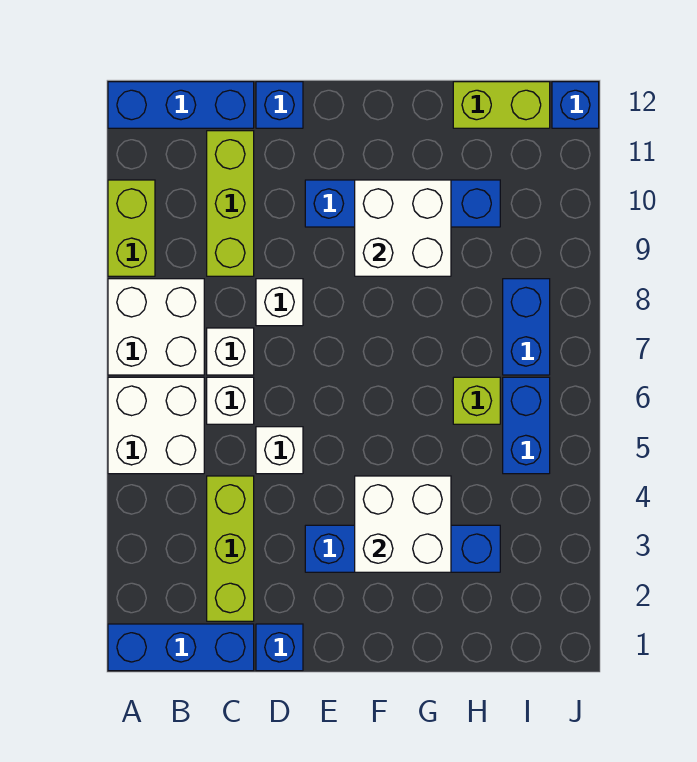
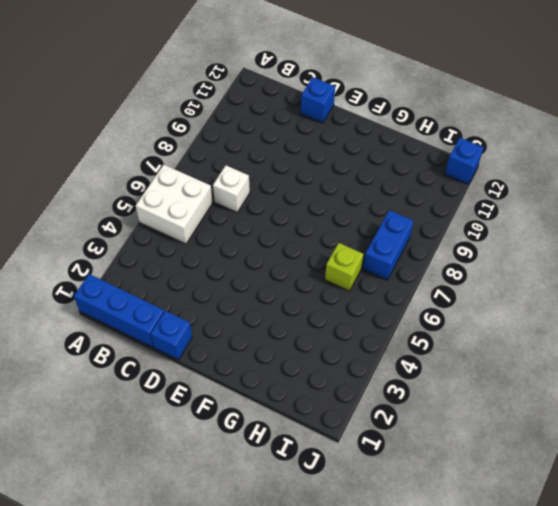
none -> white 2x2 brick [108,279,204,375]
none -> lime 1x2 brick [108,180,155,276]
none -> blue 1x3 brick [108,82,254,128]

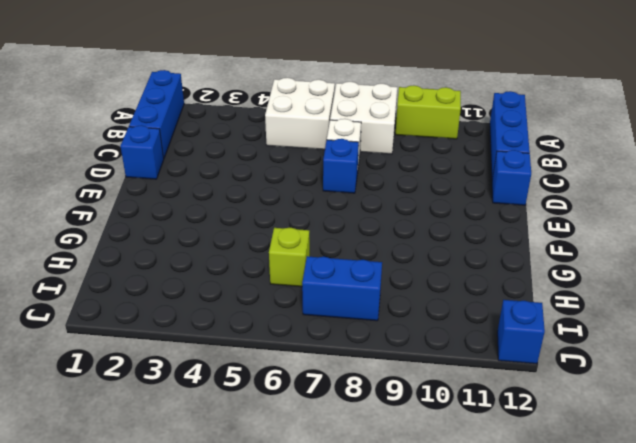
blue 1x1 brick [323,139,359,193] -> none
none -> lime 1x3 brick [207,476,254,621]
none -> white 1x1 brick [207,377,254,424]
none -> lime 1x3 brick [207,131,254,276]

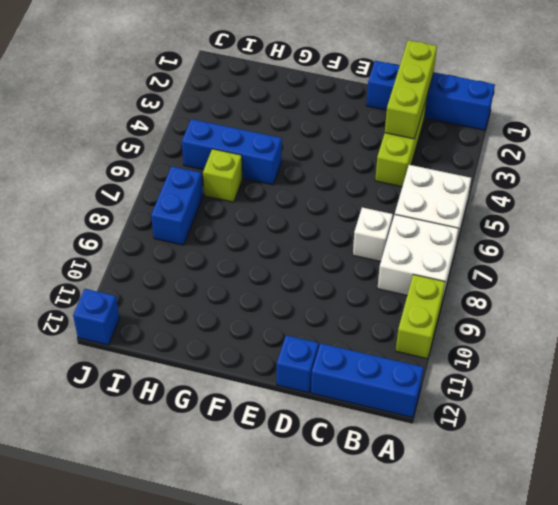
lime 1x3 brick [385,40,437,139] -> lime 1x3 brick moved to [207,131,254,276]
blue 1x3 brick [182,119,282,185] -> blue 1x2 brick [503,377,550,474]
none -> white 1x1 brick [207,377,254,424]
none -> white 1x1 brick [256,427,303,474]
none -> white 1x1 brick [256,279,303,326]

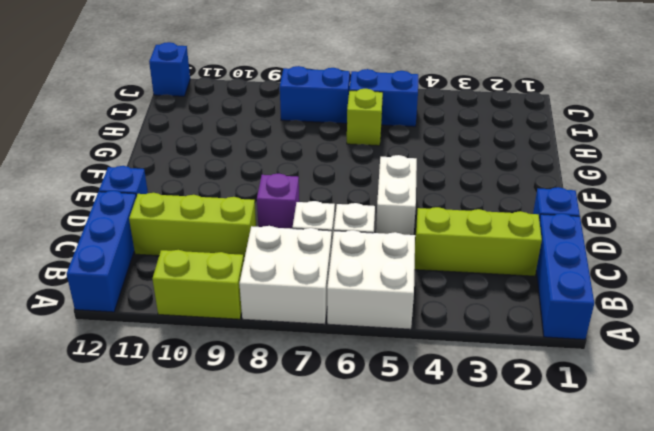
white 1x2 brick [376,155,417,235] -> white 1x1 brick [256,427,303,474]
purple 1x1 brick [257,174,299,229] -> white 1x1 brick [256,279,303,326]
none -> blue 1x4 brick [305,525,500,572]
none -> blue 1x4 brick [305,180,500,227]
none -> lime 1x2 brick [453,82,550,128]

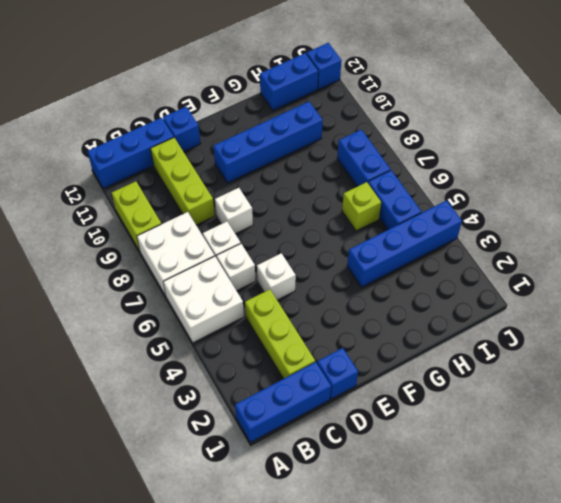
blue 1x4 brick [347,200,462,287] -> blue 1x4 brick moved to [305,525,500,572]
blue 1x2 brick [260,53,318,110] -> lime 1x2 brick [453,82,550,128]
none -> white 2x2 brick [355,476,451,572]
none -> white 2x2 brick [355,180,451,276]

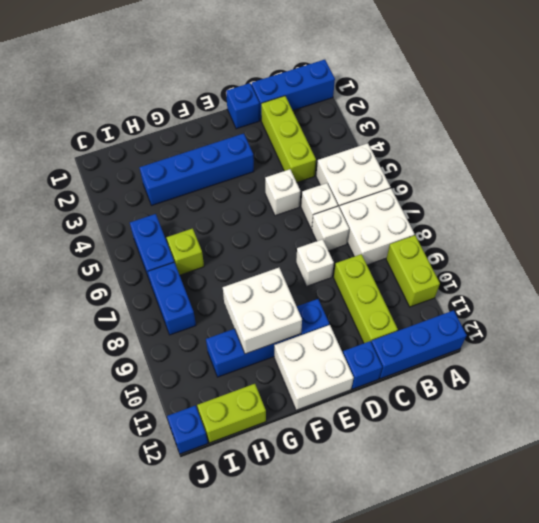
white 2x2 brick [274,325,354,410] -> white 2x2 brick moved to [355,476,451,572]

